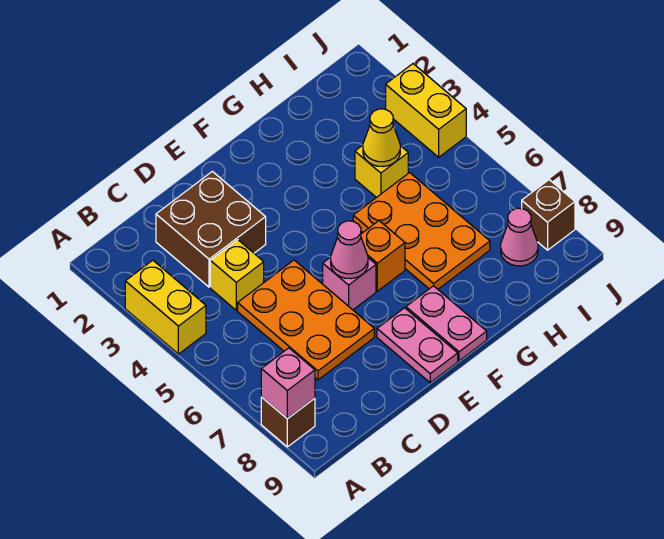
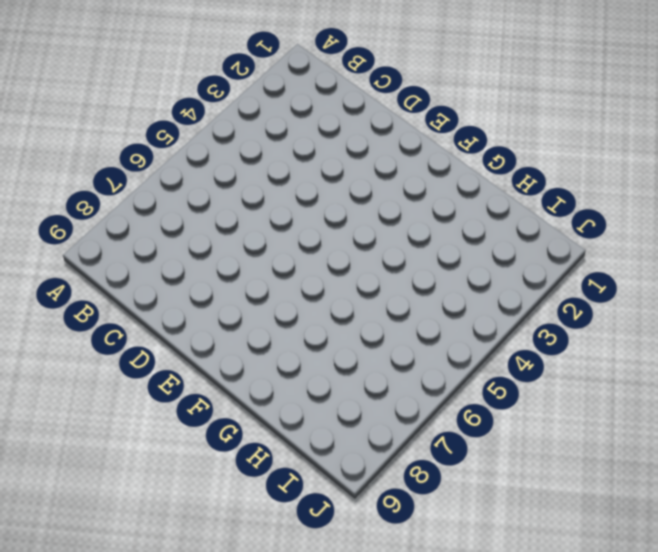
none -> yellow 1x2 brick [125,260,206,354]
none -> brown 1x1 brick [261,397,315,447]
none -> brown 2x2 brick [156,171,266,287]

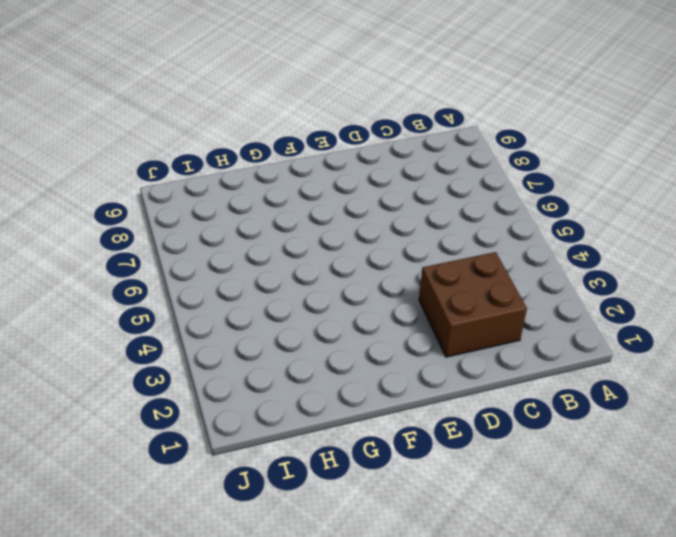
none -> yellow 1x2 brick [125,260,206,354]
none -> brown 1x1 brick [261,397,315,447]
none -> yellow 1x1 brick [210,240,264,310]

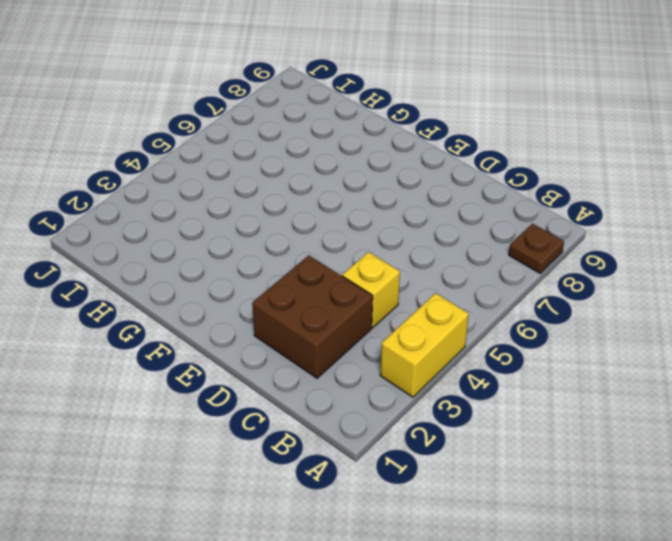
brown 1x1 plate [509,224,564,273] -> brown 1x1 brick [261,397,315,447]
none -> orange 2x3 plate [238,260,374,380]
none -> pink 1x1 brick [323,257,376,310]
none -> pink 1x2 plate [377,308,458,383]

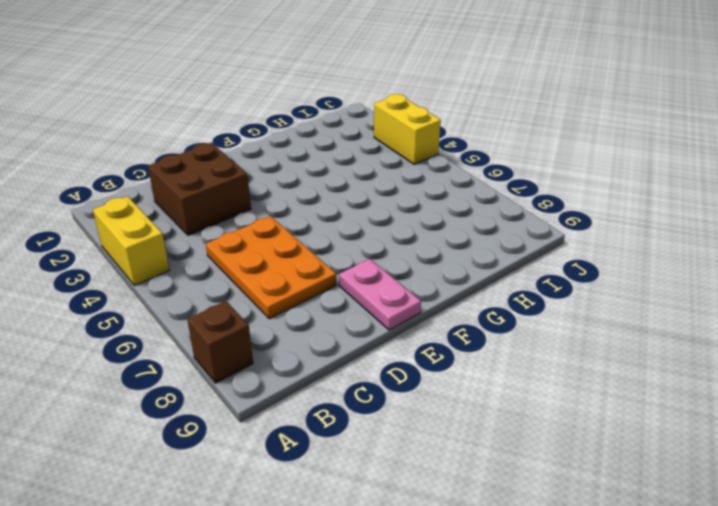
none -> yellow 1x1 brick [210,240,264,310]
none -> pink 1x1 brick [323,257,376,310]
none -> orange 1x1 brick [361,221,405,291]

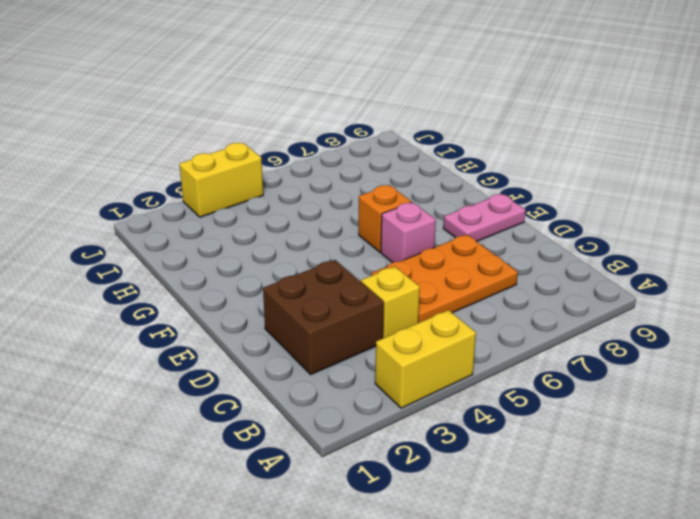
none -> brown 1x1 brick [261,397,315,447]
none -> pink 1x2 plate [406,286,487,361]
none -> orange 2x3 plate [353,173,490,289]

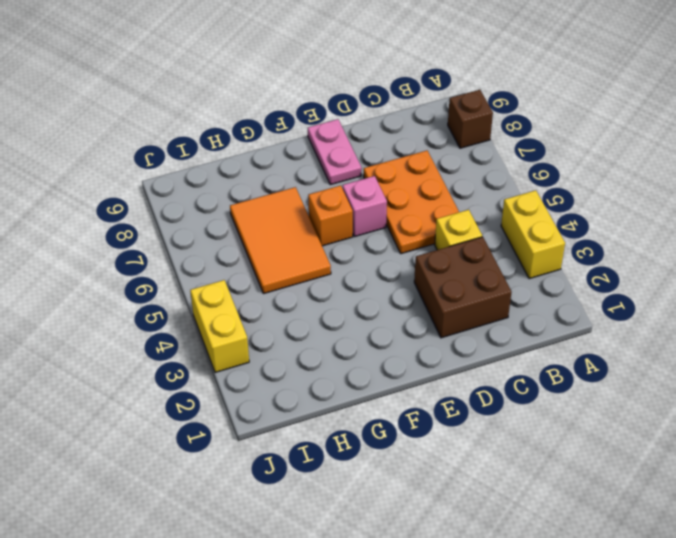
orange 2x3 tile [230,187,331,294] -> orange 2x3 plate [353,173,490,289]
none -> pink 1x2 plate [406,286,487,361]
none -> yellow 1x1 brick [355,145,408,198]
none -> pink 1x1 cone [501,208,538,266]

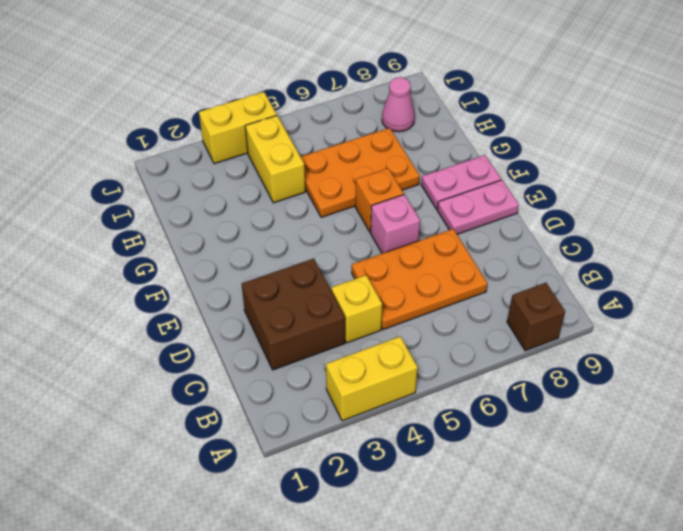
yellow 1x2 brick [245,116,305,203] -> yellow 1x1 brick [355,145,408,198]
none -> brown 1x1 brick [522,180,575,250]
none -> pink 1x1 brick [261,348,315,419]
none -> pink 1x1 cone [331,221,368,279]

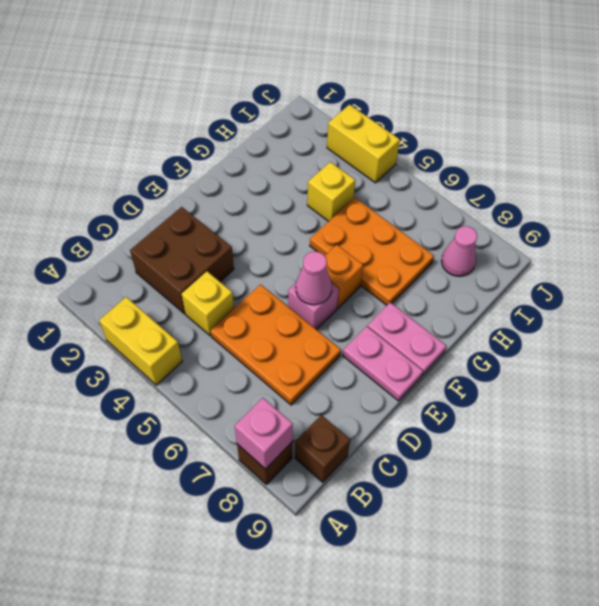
brown 1x1 brick [295,415,350,482] -> brown 1x1 brick moved to [522,180,575,250]
none -> yellow 1x1 cone [363,109,400,167]

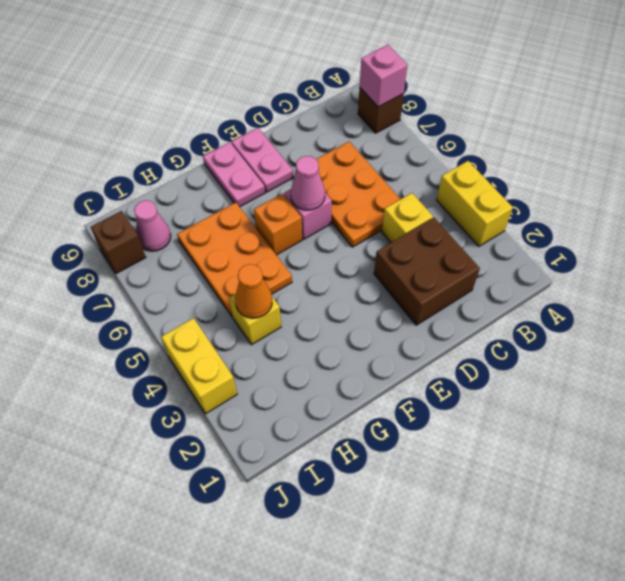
orange 1x1 cone [235,264,272,318] -> yellow 1x1 cone [363,109,400,167]

